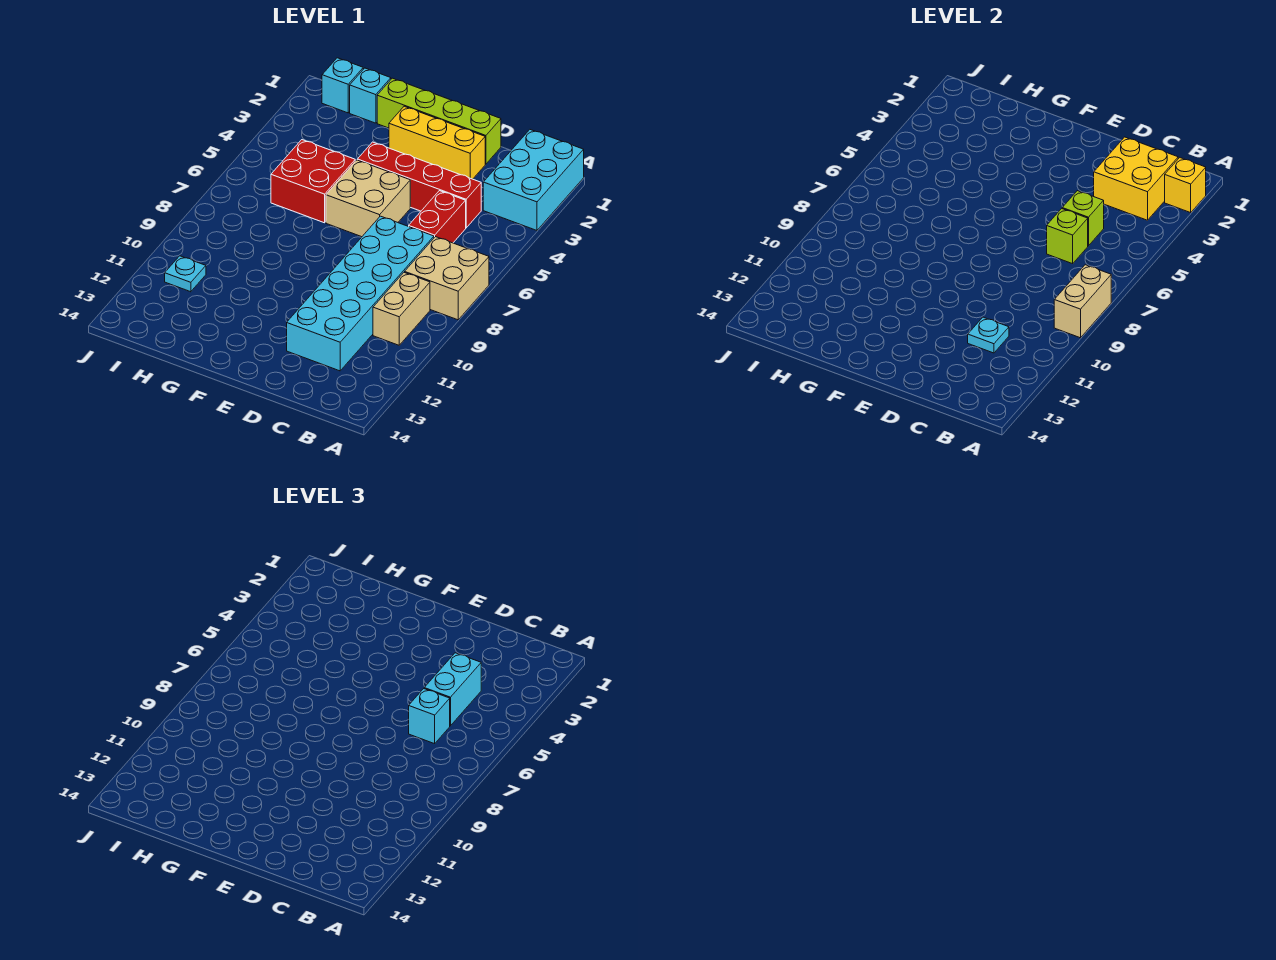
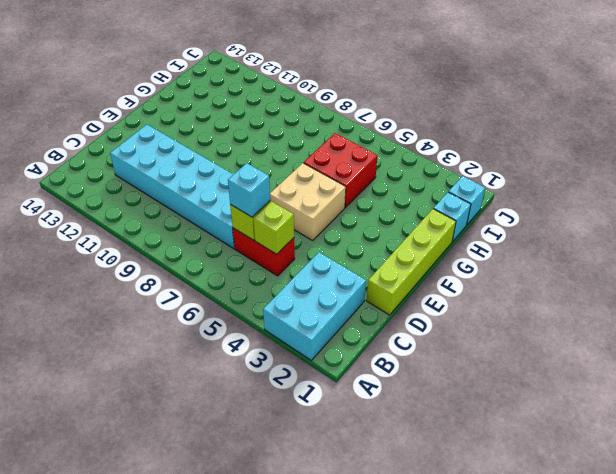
cyan 2x3 brick [263,252,366,360] -> cyan 2x3 brick turned to [483,130,584,230]
none -> tan 2x2 brick [405,237,489,320]
none -> tan 1x2 brick [373,272,430,345]
none -> red 1x4 brick [357,142,481,228]

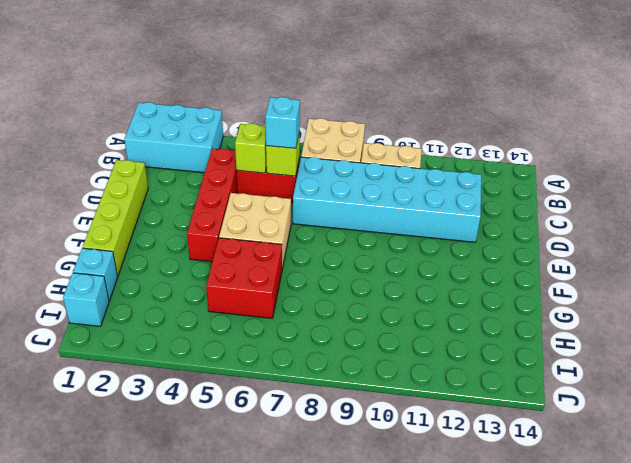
none -> yellow 1x3 brick [389,106,485,179]
none -> cyan 1x1 plate [165,256,206,292]
none -> yellow 1x1 brick [1165,158,1206,213]

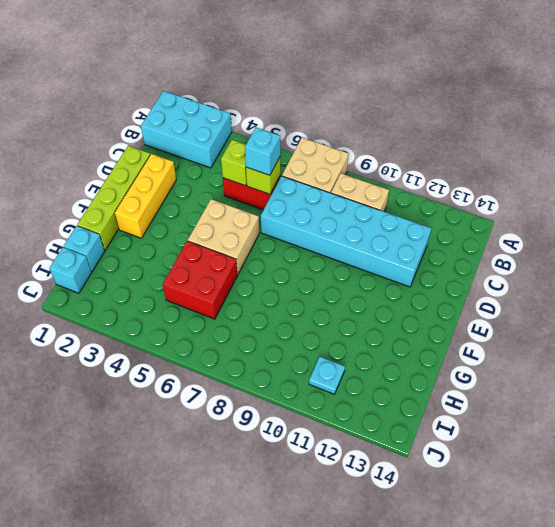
none -> red 1x4 brick [357,142,481,228]
none -> yellow 1x1 brick [1165,158,1206,213]
none -> tan 1x2 brick [1054,265,1111,338]

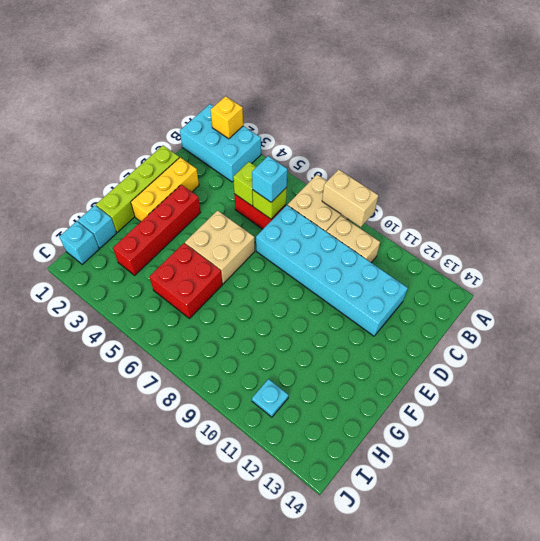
red 1x4 brick [113,185,201,275] -> red 1x4 brick moved to [357,142,481,228]
none -> yellow 2x2 brick [1094,137,1178,220]
none -> cyan 1x1 plate [968,317,1009,353]
none -> cyan 1x2 brick [424,653,481,726]

